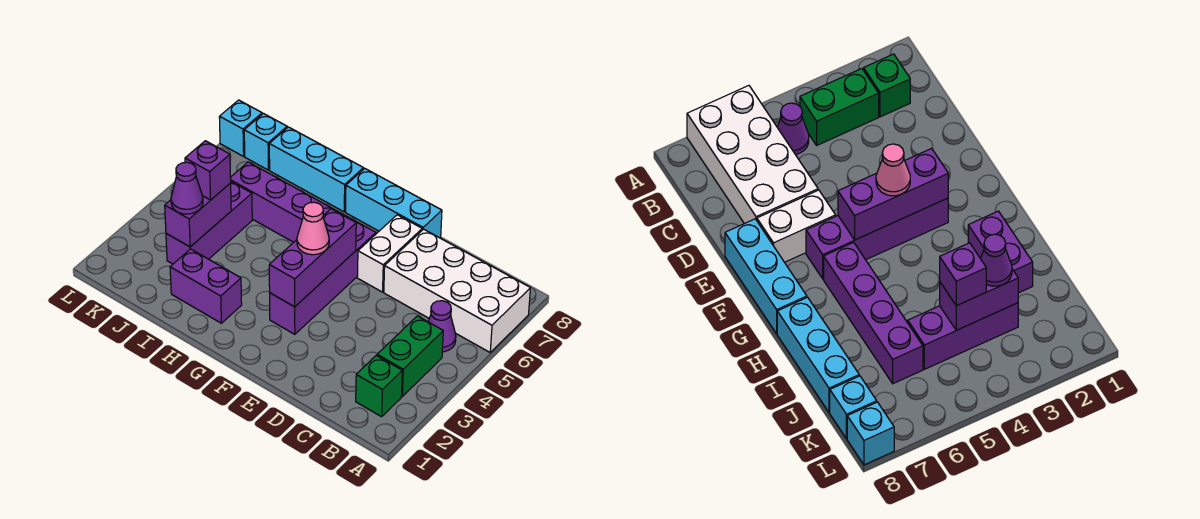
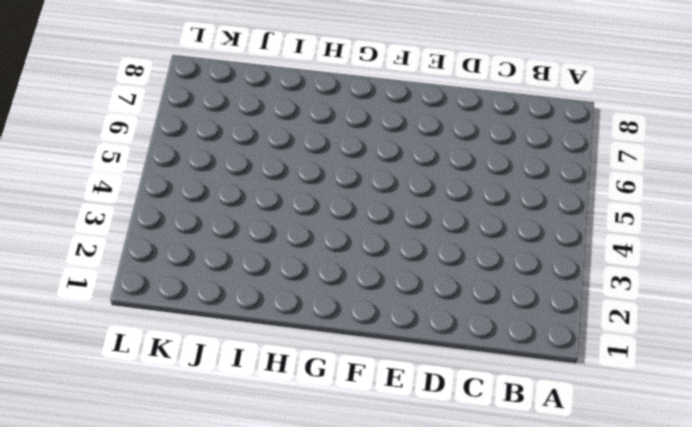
none -> white 2x4 brick [384,229,531,352]
none -> green 1x1 brick [356,355,402,417]
none -> green 1x2 brick [377,316,443,396]

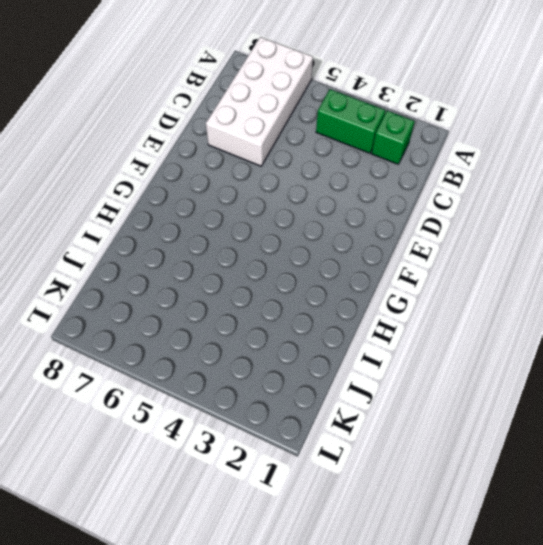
none -> purple 1x1 cone [428,301,456,352]
none -> white 1x2 brick [357,215,422,292]
none -> cyan 1x3 brick [345,169,442,238]

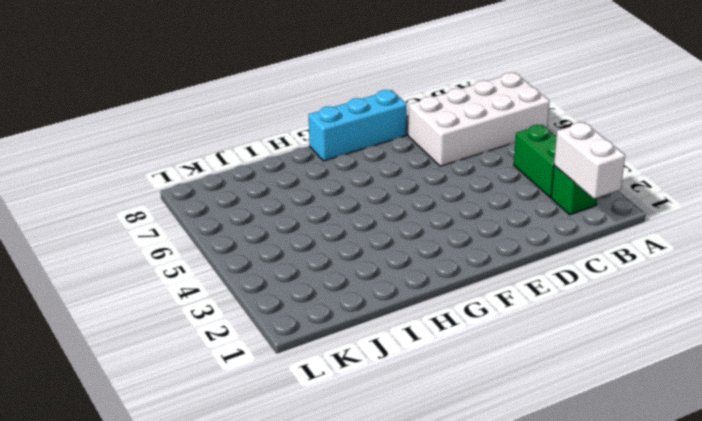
white 1x2 brick [554,122,625,199] -> white 1x2 brick moved to [357,215,422,292]
none -> purple 1x1 cone [428,301,456,352]
none -> purple 1x4 brick [270,219,376,334]
none -> purple 1x4 brick [230,162,350,242]

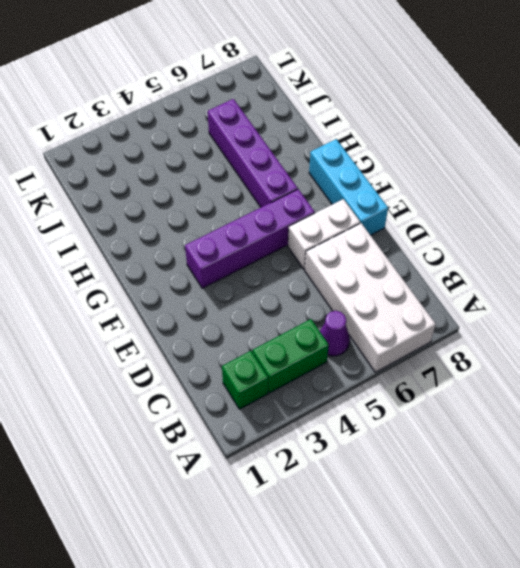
none -> purple 1x2 brick [170,249,242,323]
none -> cyan 1x3 brick [269,127,363,212]
none -> purple 1x3 brick [166,182,252,264]

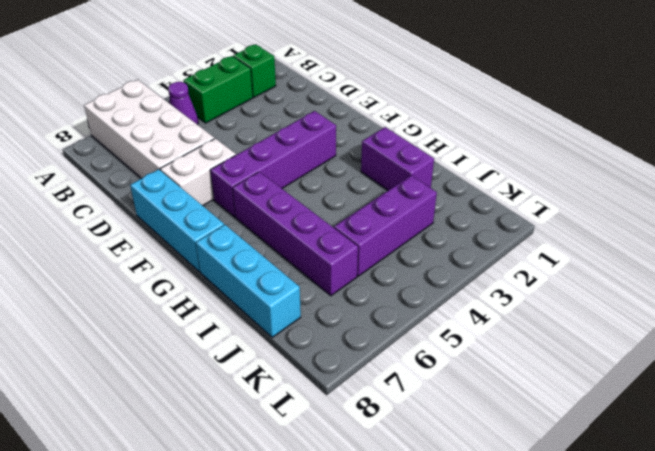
none -> cyan 1x1 brick [244,114,287,170]
none -> cyan 1x1 brick [219,100,262,156]
none -> purple 1x3 brick [269,209,356,307]

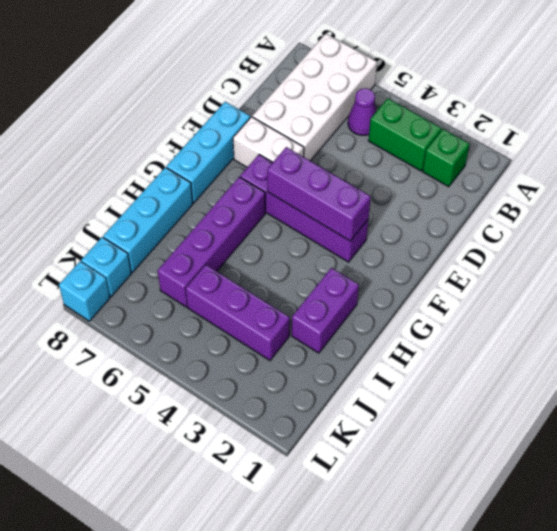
none -> purple 1x2 brick [165,183,231,247]
none -> pink 1x1 cone [297,202,329,255]
none -> purple 1x1 cone [171,162,203,214]

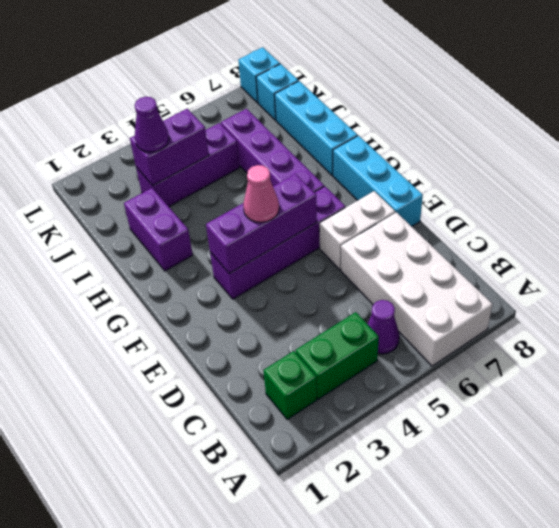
none -> purple 1x1 brick [185,141,231,200]

